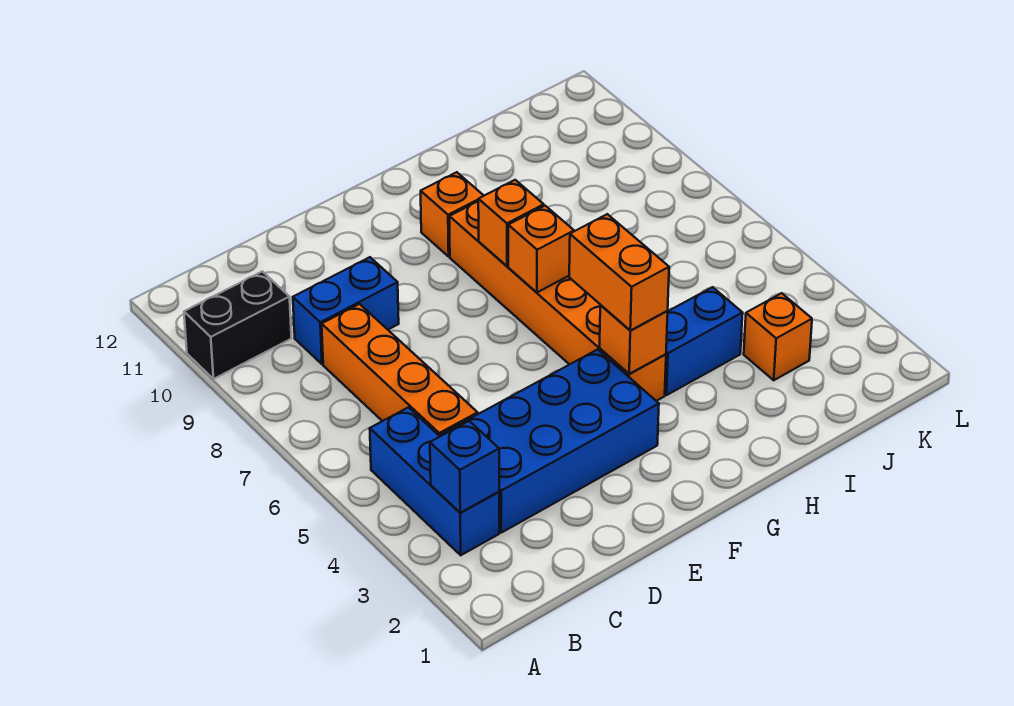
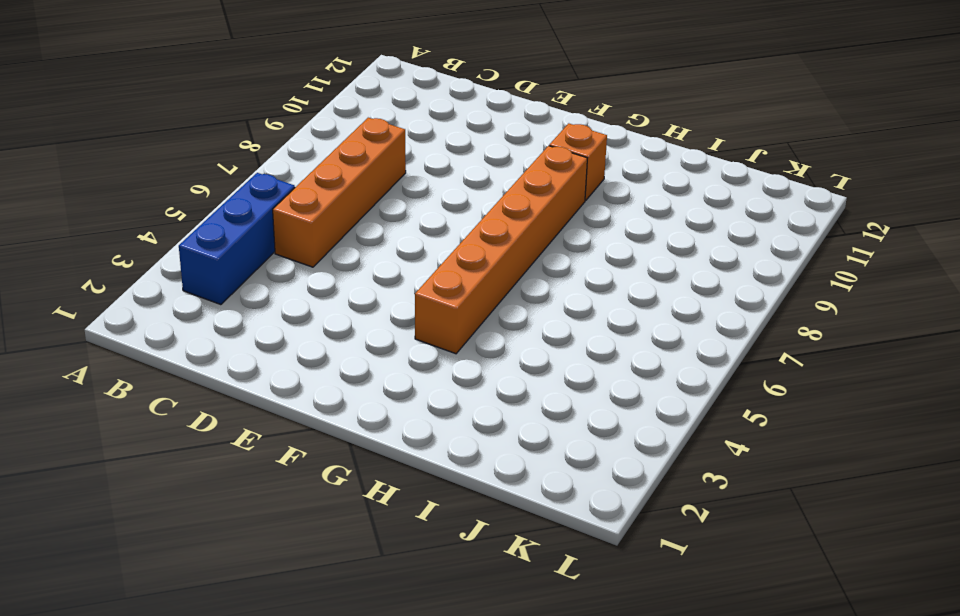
none -> black 1x2 brick [184,271,291,379]
none -> blue 2x4 brick [441,350,659,533]
none -> blue 1x2 brick [293,257,399,364]

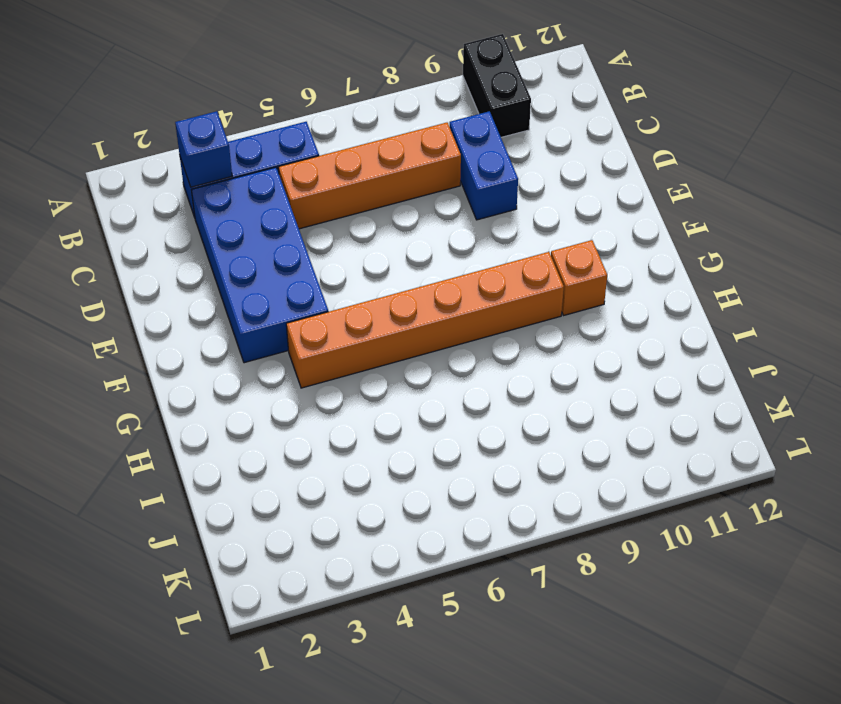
none -> blue 1x2 brick [665,287,743,395]
none -> orange 1x1 brick [744,293,812,380]
none -> orange 1x1 brick [600,305,668,374]

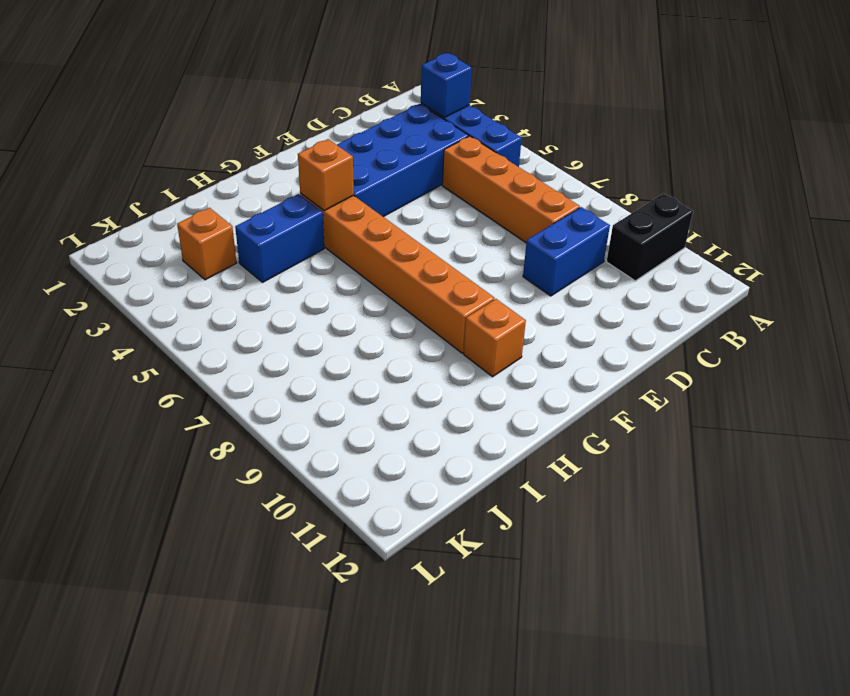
none -> orange 1x1 brick [508,206,574,292]
none -> orange 1x1 brick [478,180,544,266]
none -> orange 1x2 brick [569,214,669,330]

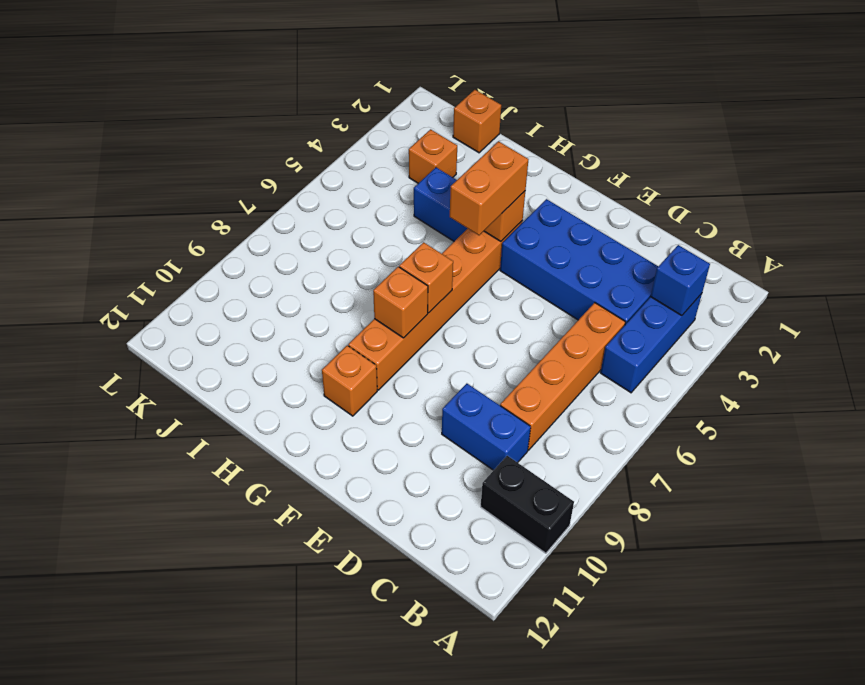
orange 1x1 brick [453,90,501,153] -> none

